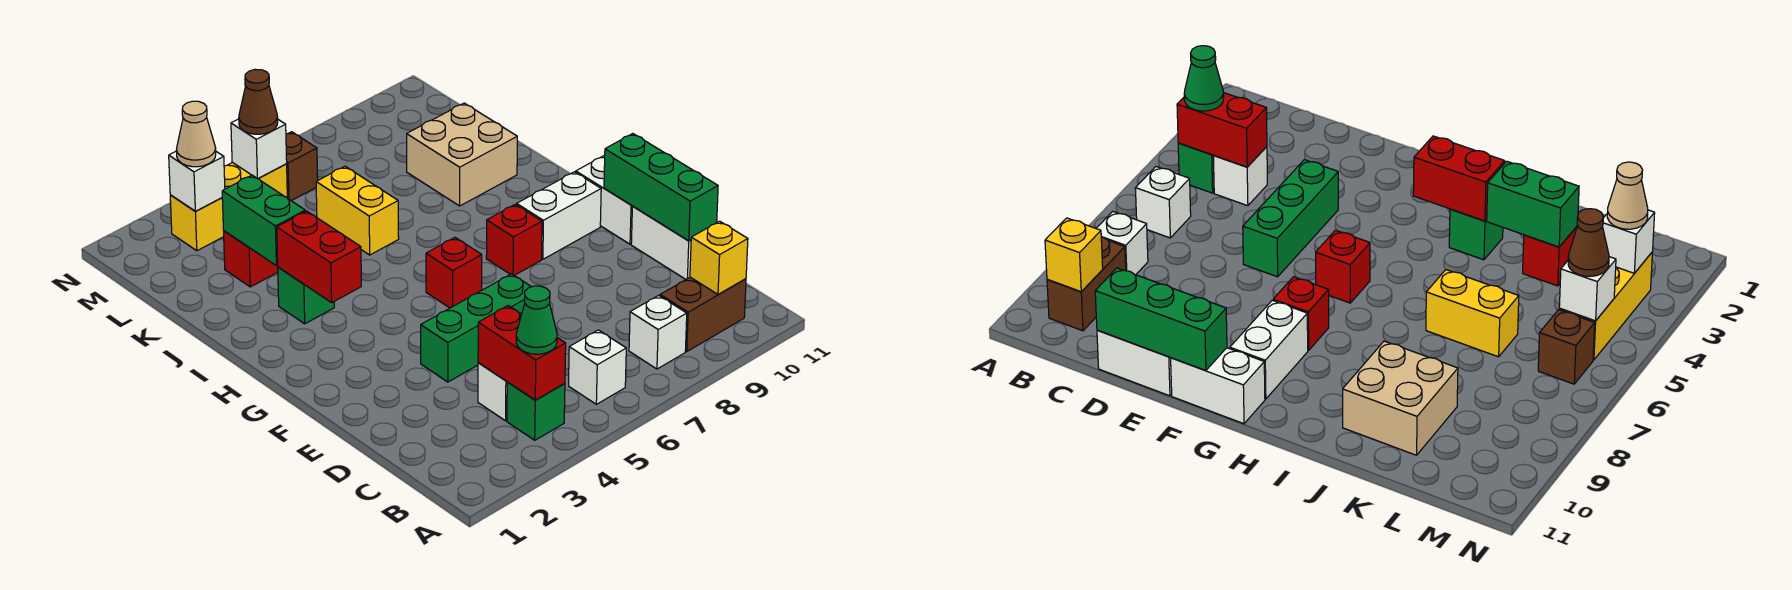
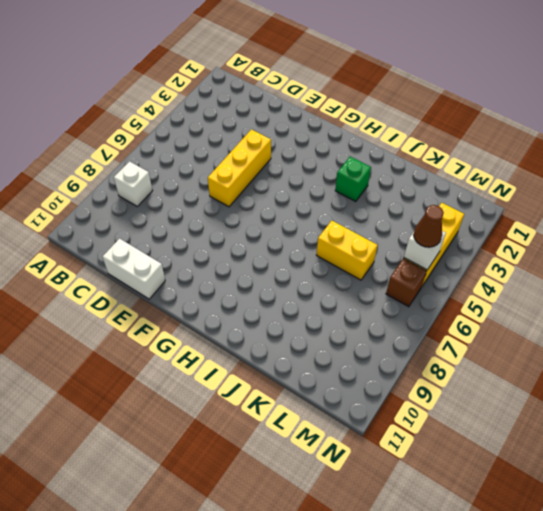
yellow 1x3 brick [208,129,271,207] -> green 1x3 brick [421,274,531,382]
none -> green 1x1 brick [507,382,565,440]
none -> white 1x1 brick [569,330,626,404]
none -> brown 1x2 brick [660,277,746,352]

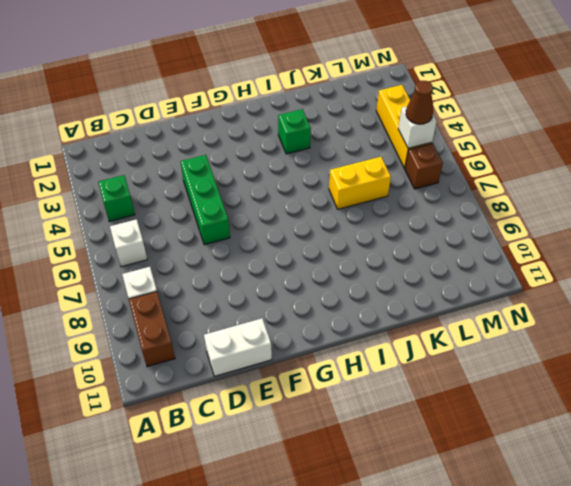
none -> white 1x1 brick [478,363,507,421]
none -> white 1x2 brick [576,156,632,244]
none -> red 1x1 brick [426,238,482,308]

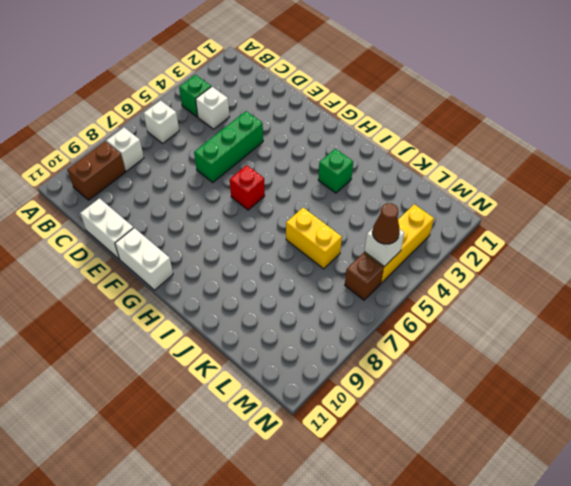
none -> red 1x1 brick [486,204,542,275]
none -> white 1x2 brick [517,172,601,259]
none -> tan 2x2 brick [407,103,517,206]

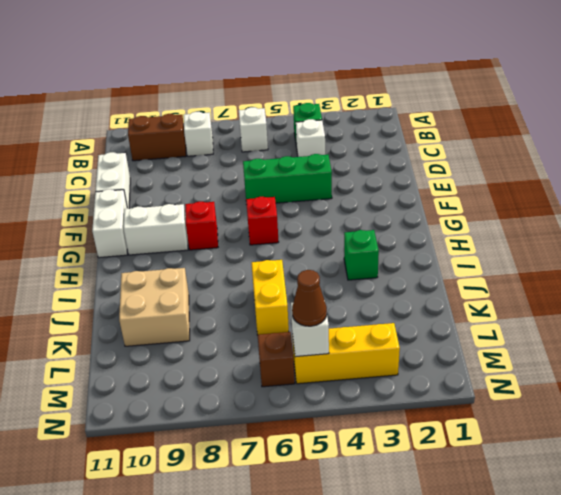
none -> red 1x1 brick [224,231,278,287]
none -> red 1x2 brick [478,306,566,400]
none -> yellow 1x1 brick [690,221,748,295]

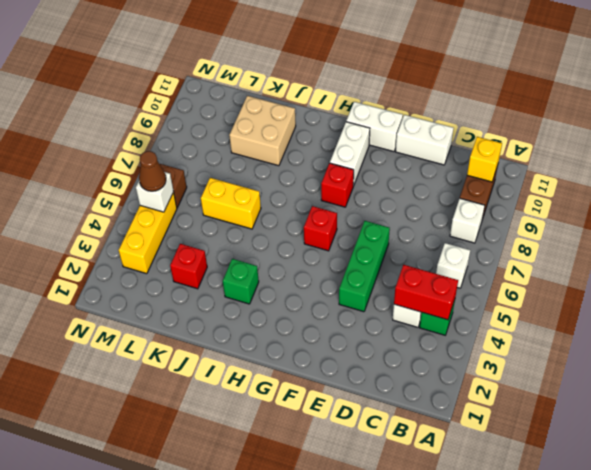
none -> green 1x3 brick [604,134,718,241]
none -> red 1x2 brick [277,211,361,303]
none -> green 1x2 brick [222,175,305,266]

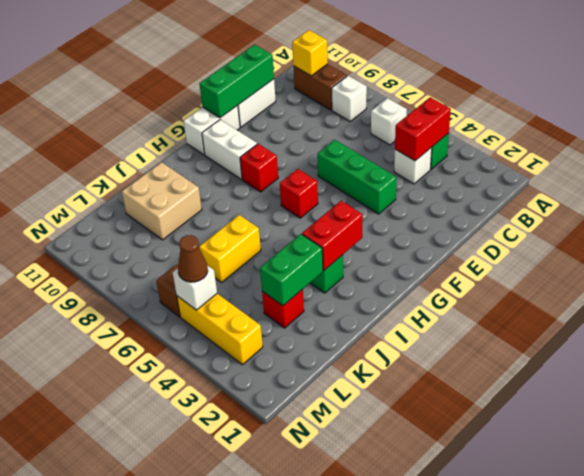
none -> white 1x1 brick [169,151,225,211]
none -> green 1x1 cone [516,286,557,354]
none -> tan 1x1 cone [176,101,216,167]

